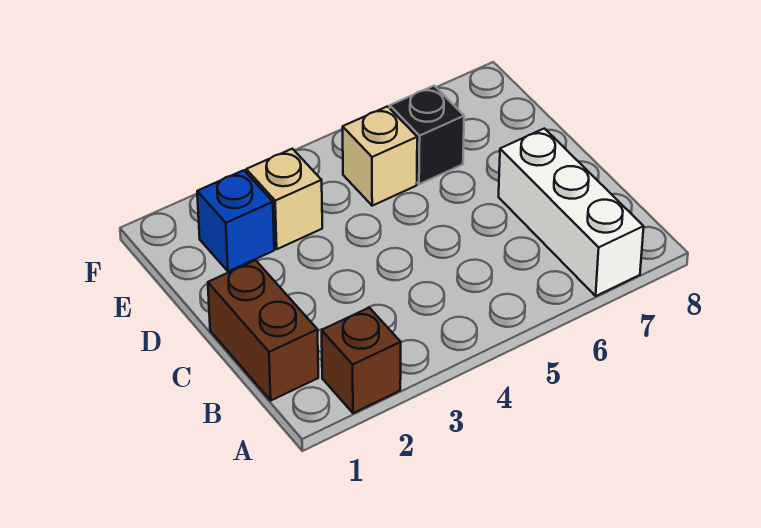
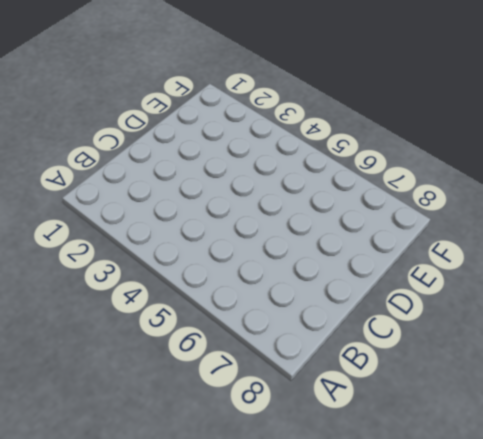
none -> brown 1x1 brick [322,308,401,413]
none -> white 1x3 brick [499,128,644,296]

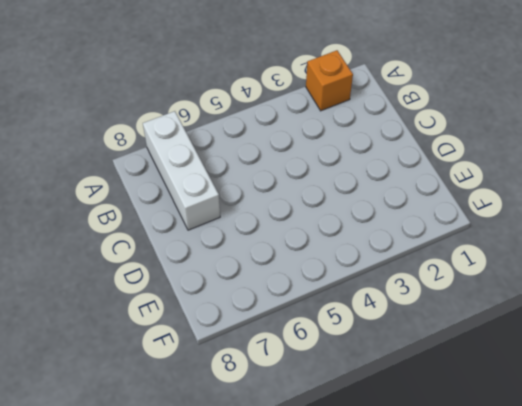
orange 1x1 brick [306,50,353,111] -> brown 1x1 brick [322,308,401,413]
none -> brown 1x2 brick [208,260,318,400]
none -> blue 1x1 brick [197,170,274,271]

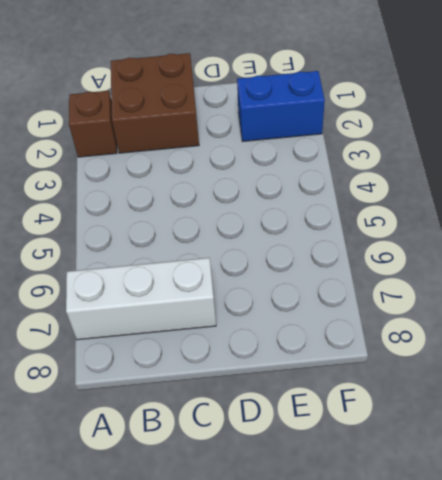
brown 2x2 brick [111,53,199,153] -> brown 1x2 brick [208,260,318,400]
blue 1x2 brick [237,71,325,141] -> blue 1x1 brick [197,170,274,271]
none -> tan 1x1 brick [246,149,322,249]
none -> tan 1x1 brick [343,106,417,206]

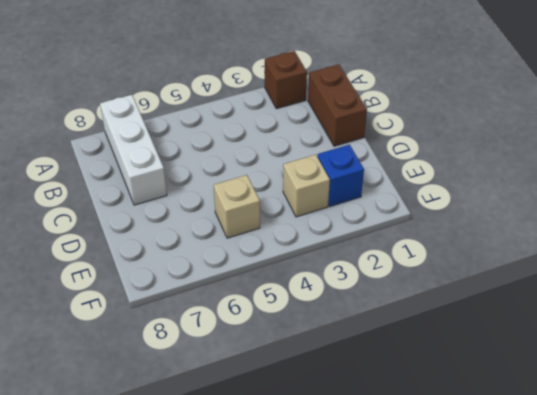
none -> black 1x1 brick [390,86,464,184]

